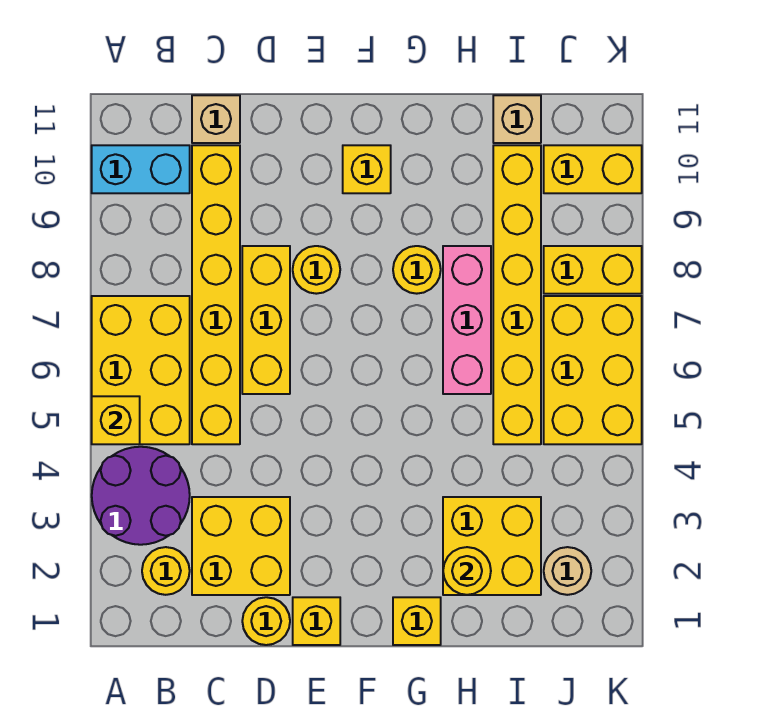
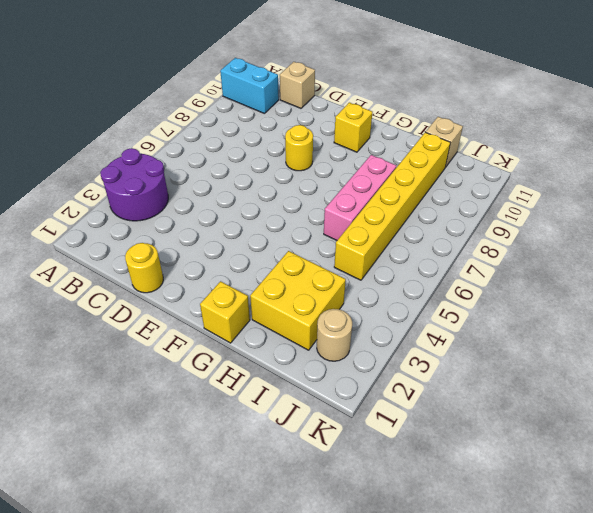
none -> yellow 2x3 brick [92,296,190,444]
none -> yellow 1x1 round brick [142,547,190,595]
none -> yellow 2x2 brick [192,497,290,595]

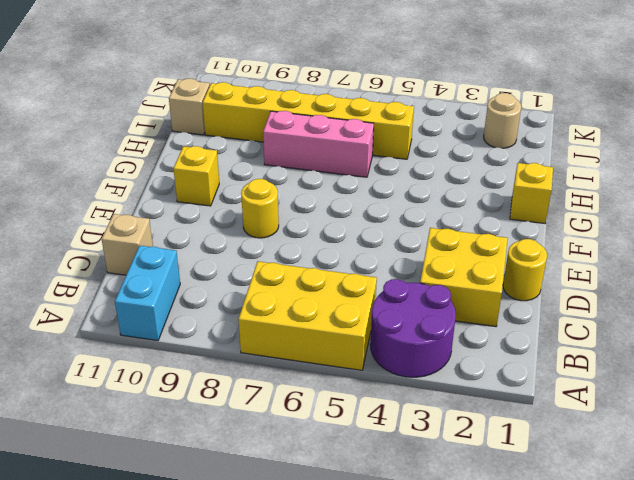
none -> yellow 1x1 round brick [142,547,190,595]
none -> yellow 1x6 brick [192,145,240,444]
none -> yellow 1x3 brick [242,246,290,394]

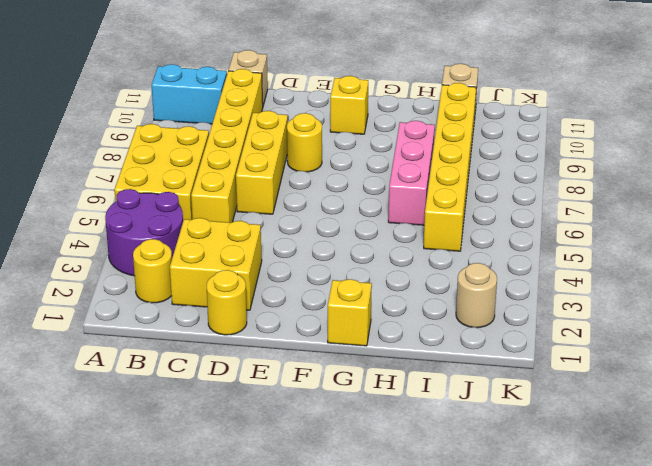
none -> yellow 1x1 brick [293,597,340,645]
none -> yellow 1x1 round brick [393,246,441,294]
none -> yellow 2x2 brick [443,497,541,595]

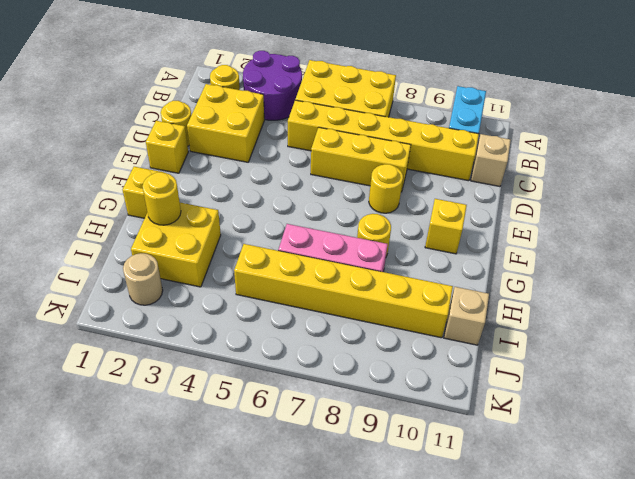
none -> yellow 2x3 brick [544,296,642,444]
none -> yellow 1x2 brick [544,246,642,294]
none -> yellow 1x2 brick [544,145,642,193]

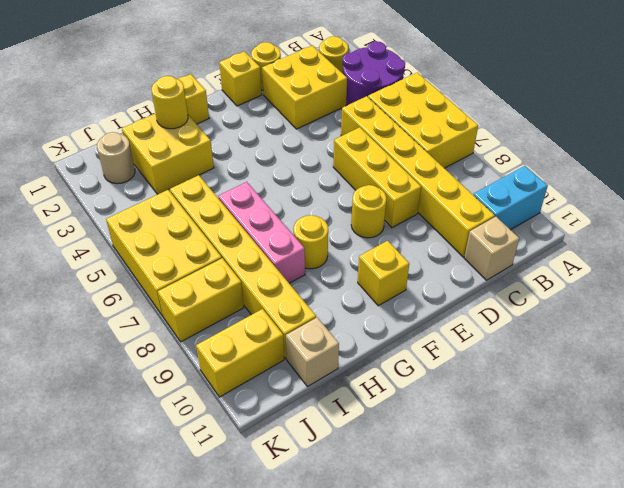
none -> yellow 1x1 brick [92,396,140,444]

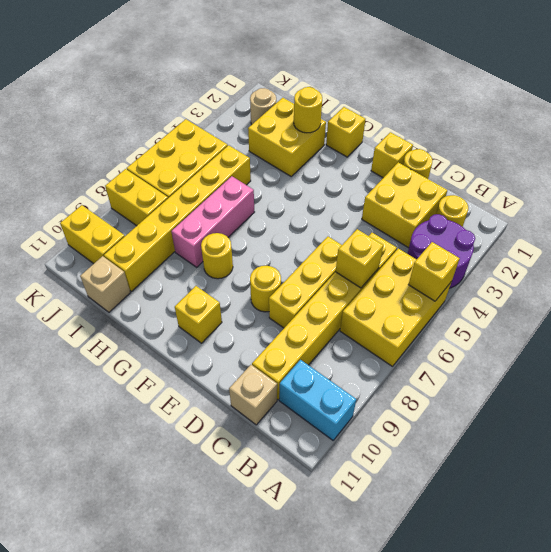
yellow 1x1 brick [336,229,383,288] -> none

